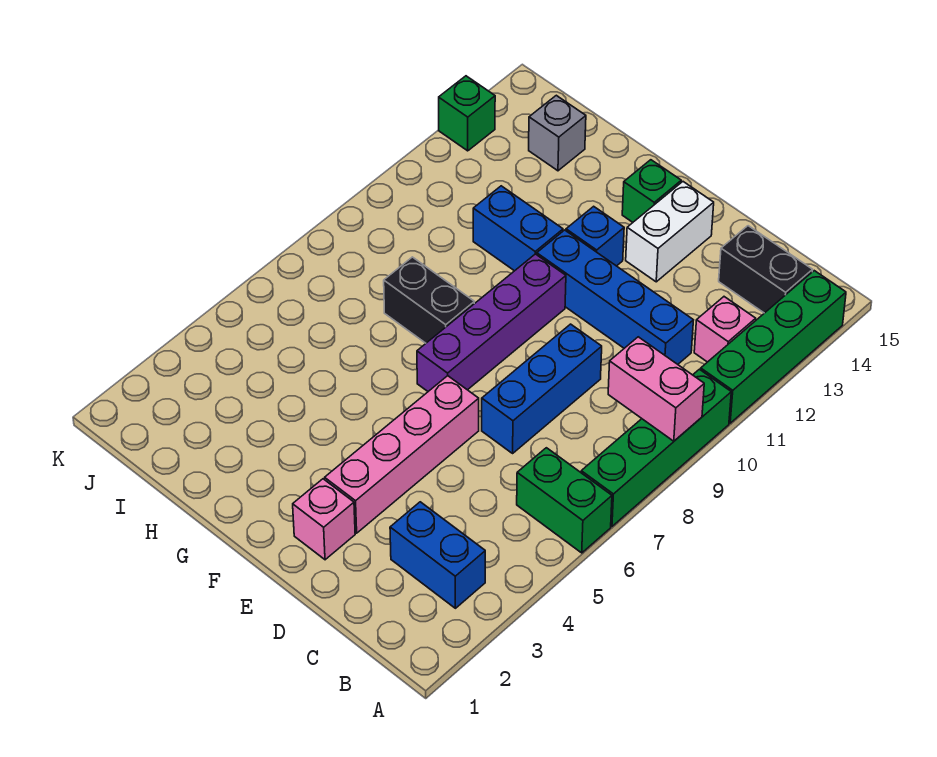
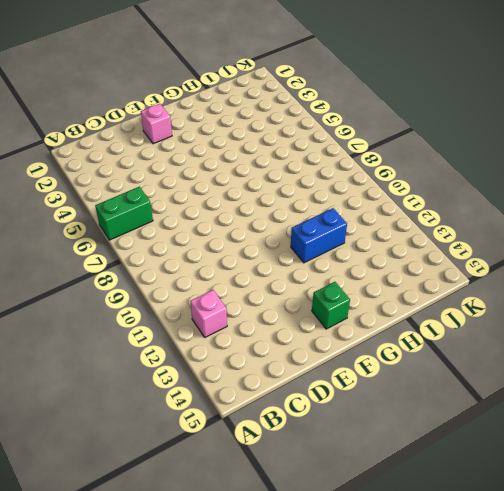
none -> green 1x4 brick [581,369,731,526]
none -> green 1x4 brick [701,271,846,423]
none -> blue 1x2 brick [390,502,485,608]

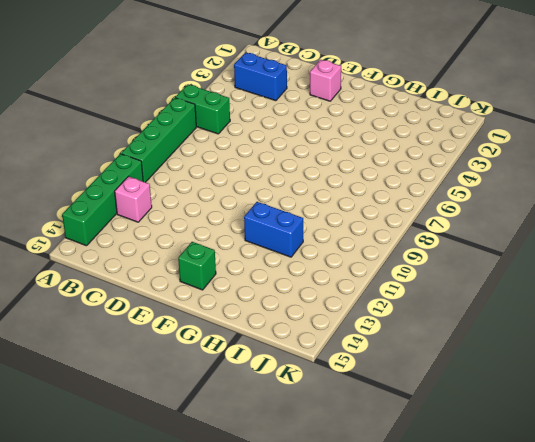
none -> black 1x2 brick [719,226,812,313]
none -> blue 1x4 brick [537,230,693,364]
none -> blue 1x3 brick [482,324,602,453]

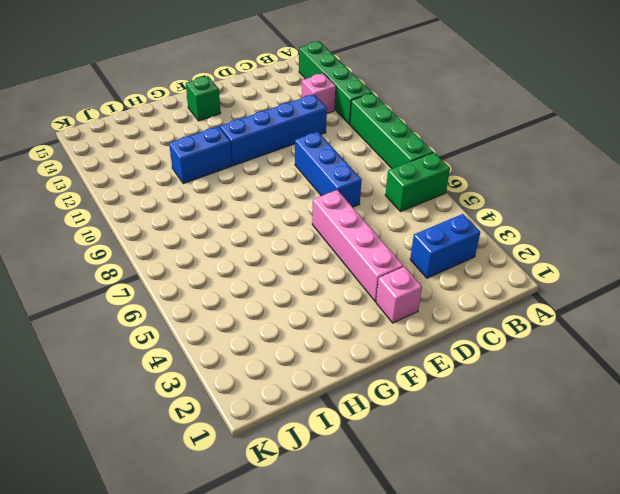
none -> black 1x2 brick [719,226,812,313]
none -> white 1x2 brick [626,182,714,282]
none -> purple 1x4 brick [417,254,566,391]

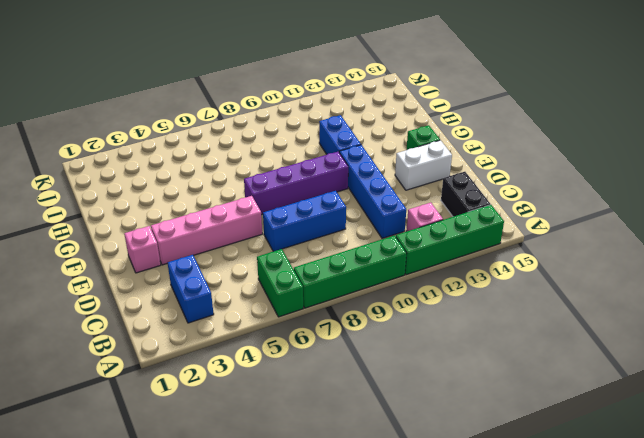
none -> blue 1x1 brick [566,206,624,266]
none -> black 1x2 brick [384,257,474,343]
none -> grey 1x1 brick [529,95,586,171]

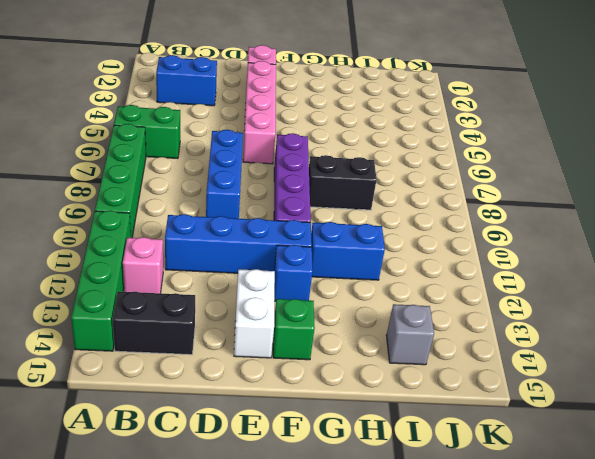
none -> green 1x1 brick [439,76,495,151]
none -> pink 1x2 brick [608,337,704,441]

